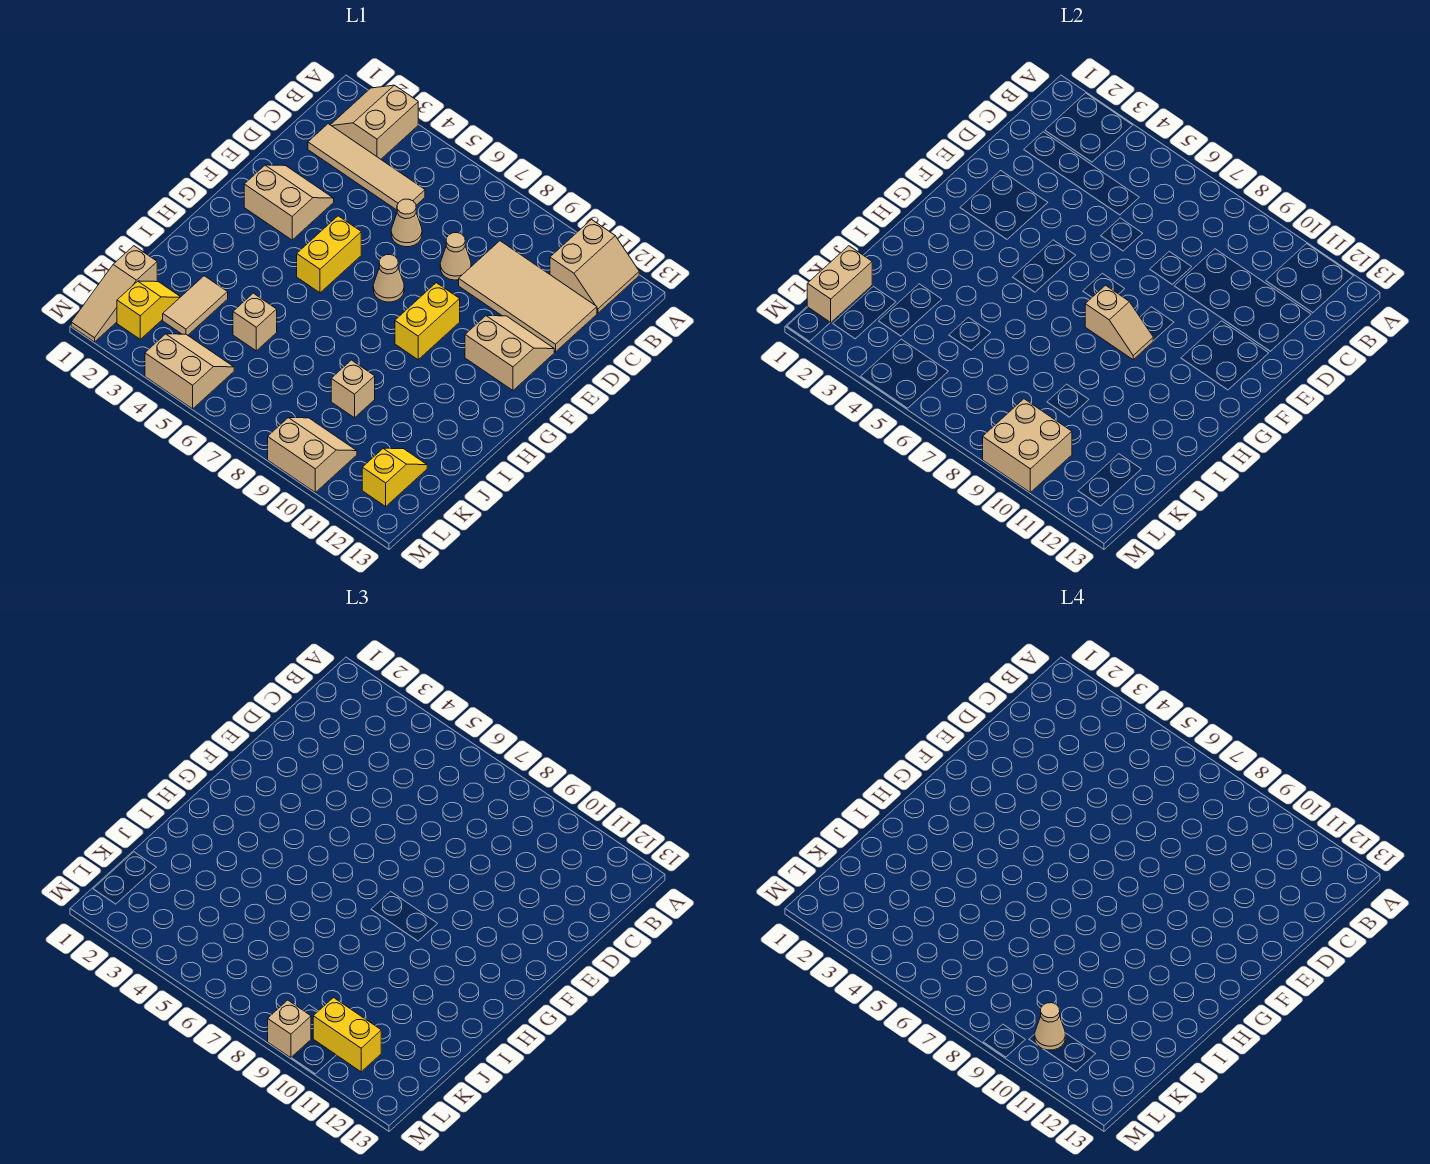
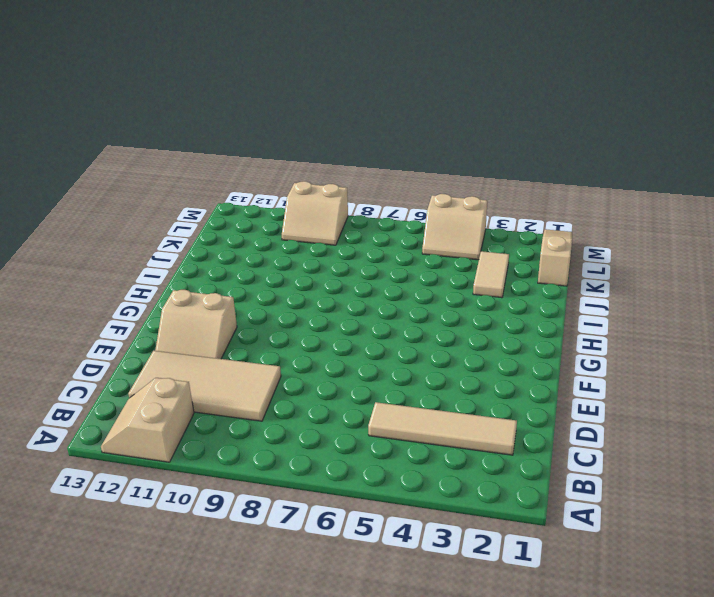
none -> tan 2x2 slope [331,85,418,159]
none -> tan 1x1 cone [391,199,422,247]
none -> tan 1x1 cone [440,233,471,280]

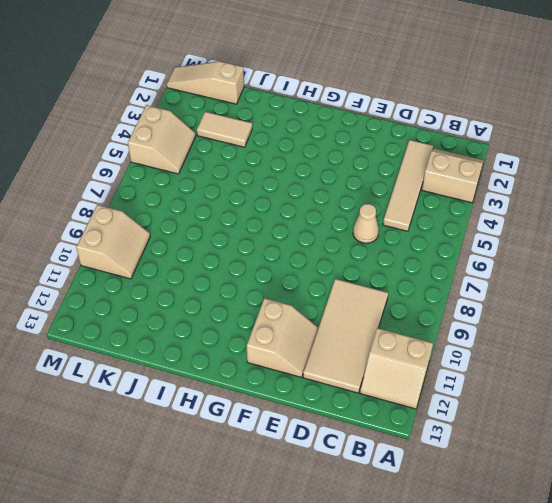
none -> tan 1x1 cone [440,233,471,280]
none -> tan 2x2 slope [244,165,334,240]
none -> yellow 1x2 brick [297,216,361,293]

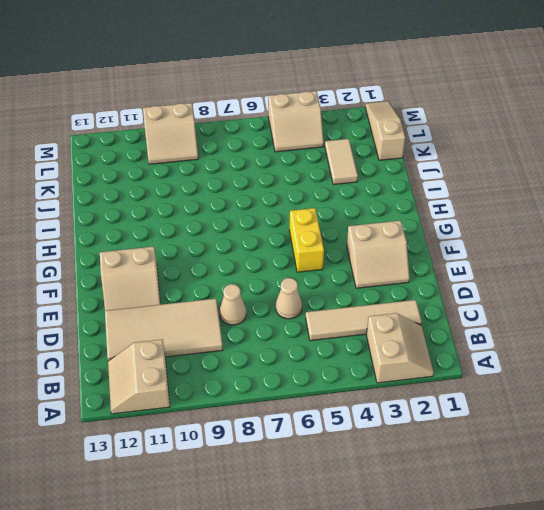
none -> tan 1x1 cone [373,255,404,302]
none -> yellow 1x2 brick [395,283,460,360]
none -> tan 1x1 brick [233,293,277,351]

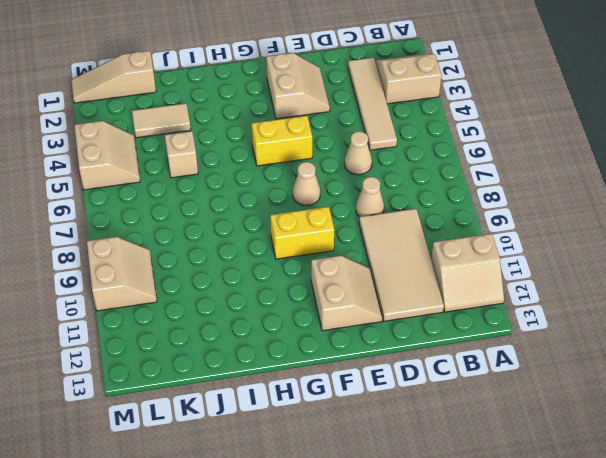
none -> tan 1x1 brick [331,360,375,418]
none -> yellow 1x2 slope [117,281,180,339]
none -> yellow 1x2 slope [362,448,427,506]

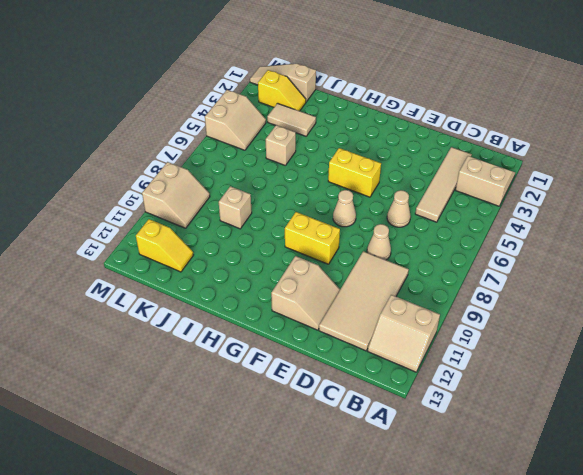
none -> tan 2x2 slope [244,165,334,240]
none -> tan 1x2 slope [1085,285,1153,360]
none -> tan 1x2 brick [807,246,872,323]

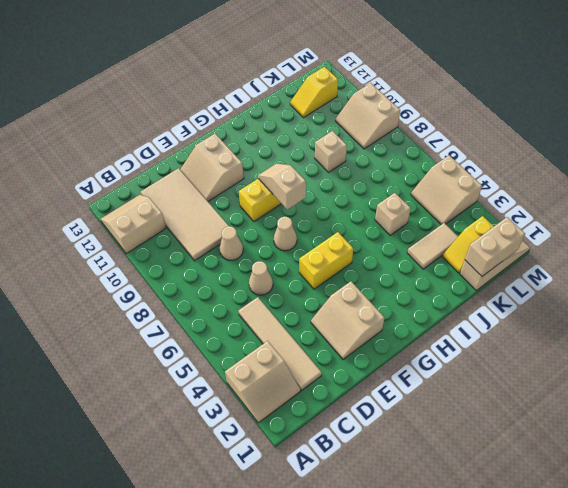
none -> tan 2x2 brick [983,399,1072,492]
none -> yellow 1x2 brick [313,998,381,1072]
none -> tan 1x1 brick [268,1000,311,1058]

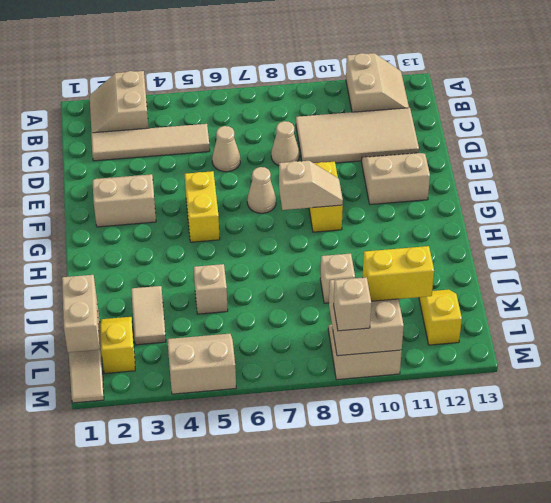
none -> tan 1x1 cone [1035,1003,1065,1050]

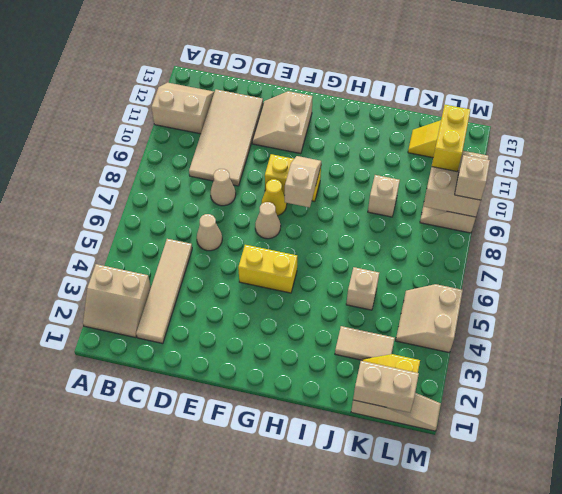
yellow 1x1 cone [262,179,287,216] -> none
none -> tan 2x2 slope [244,165,334,240]
none -> tan 1x1 cone [1035,1003,1065,1050]

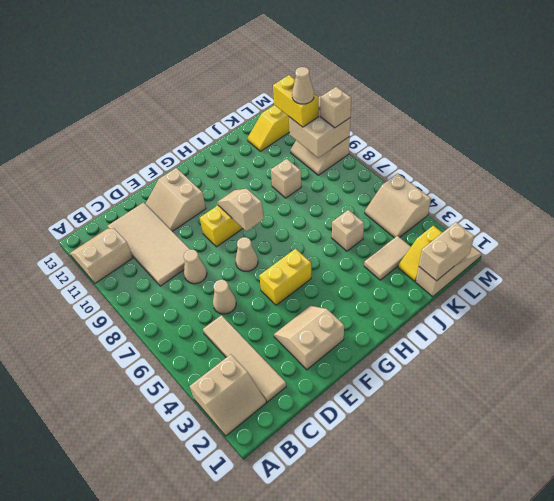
tan 2x2 slope [274,306,344,370] -> tan 2x2 slope turned to [244,165,334,240]

